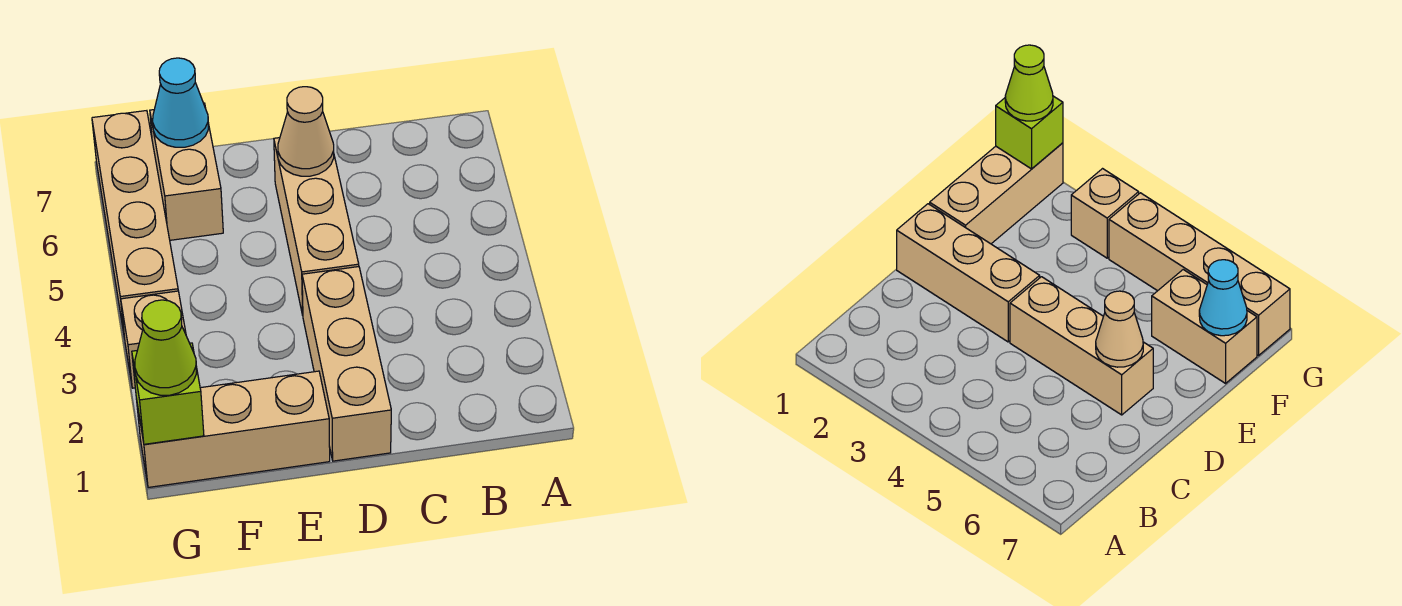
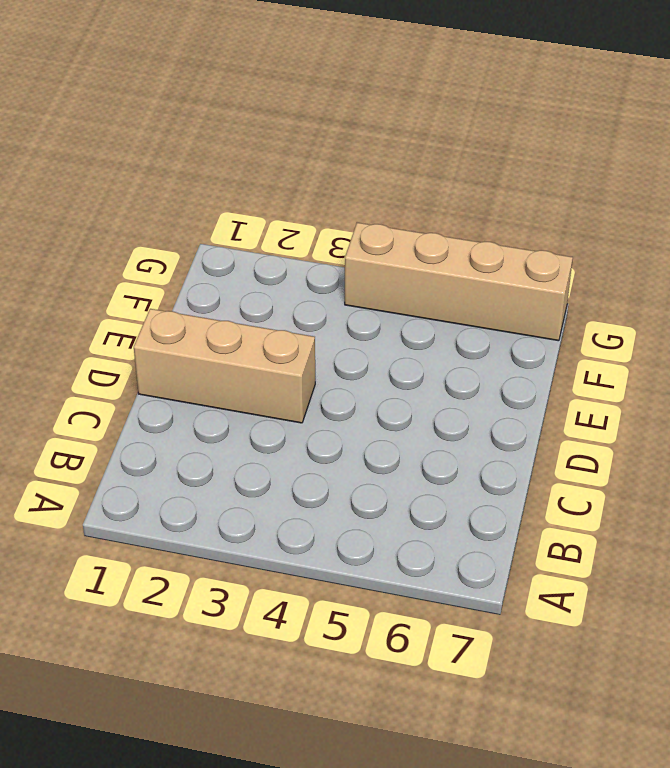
none -> tan 1x3 brick [274,138,359,315]
none -> tan 1x3 brick [137,371,330,487]

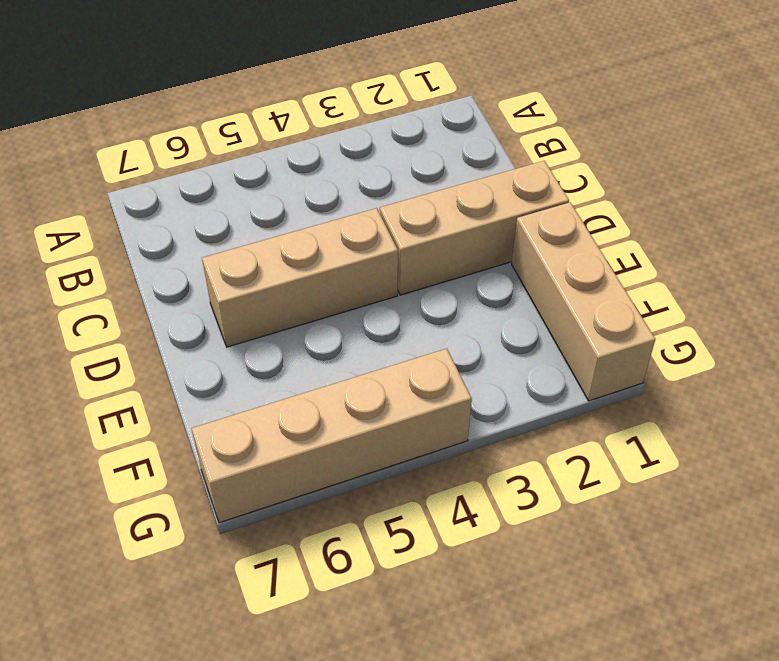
none -> tan 1x2 brick [150,103,223,240]
none -> tan 1x1 brick [121,291,186,388]

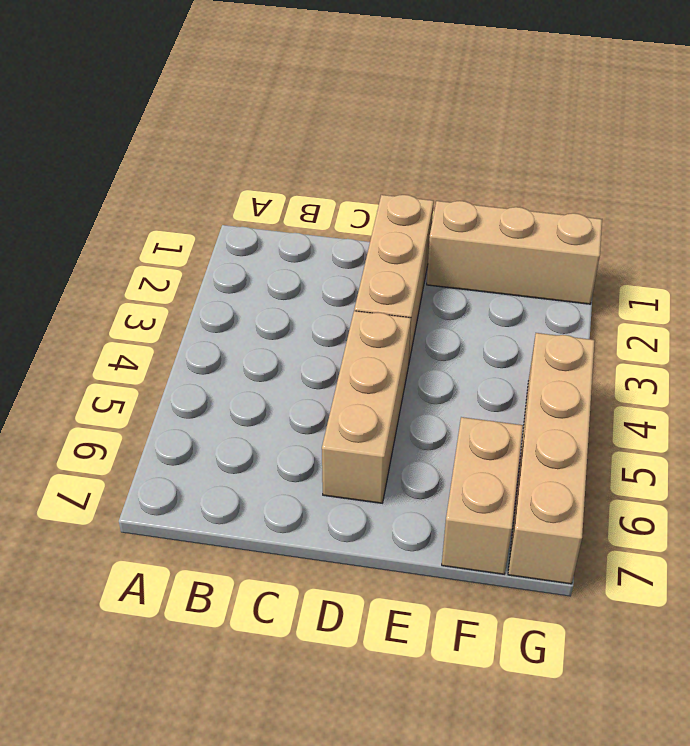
none -> tan 1x1 brick [121,291,186,388]
none -> tan 1x1 cone [278,87,334,176]

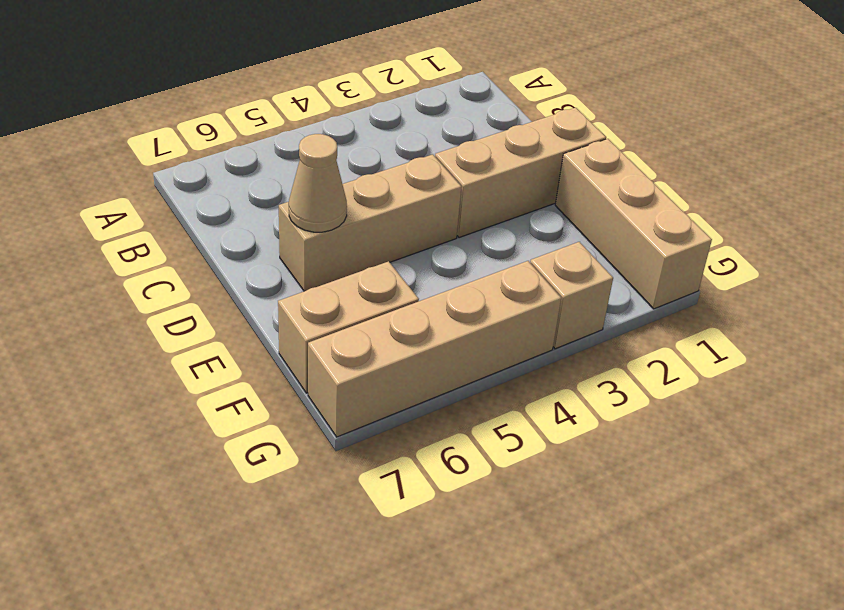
none -> cyan 1x1 cone [153,58,209,147]
none -> lime 1x1 brick [132,343,204,444]

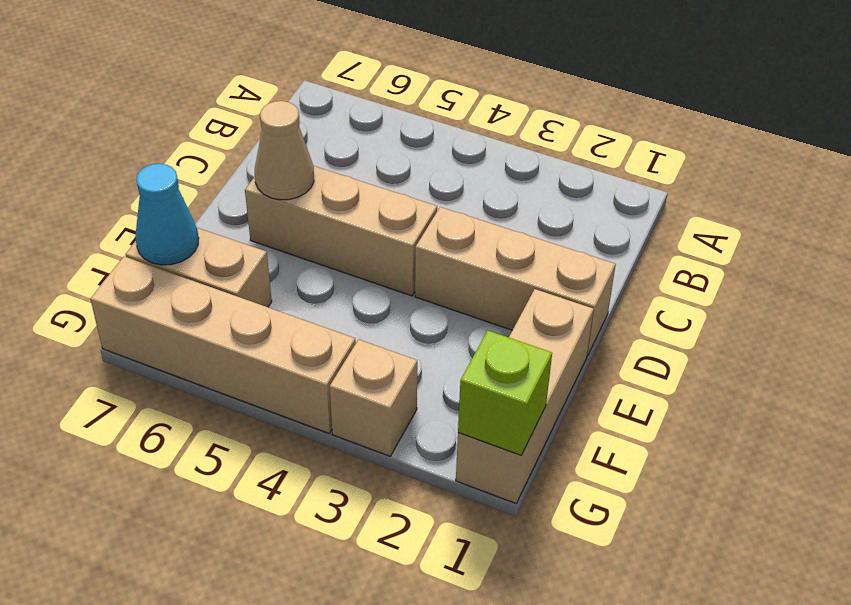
none -> lime 1x1 cone [135,300,197,395]

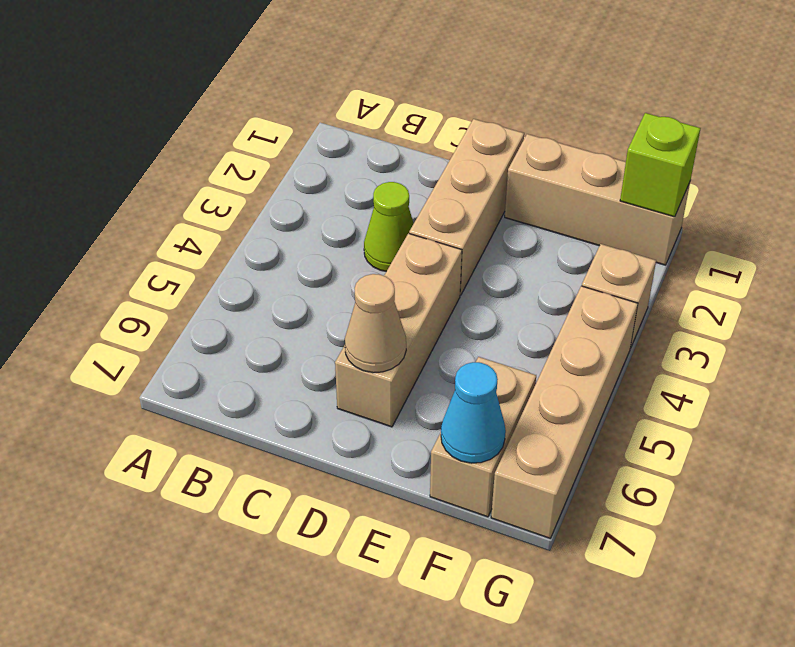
lime 1x1 cone [364,182,414,271] -> lime 1x1 cone moved to [135,300,197,395]

